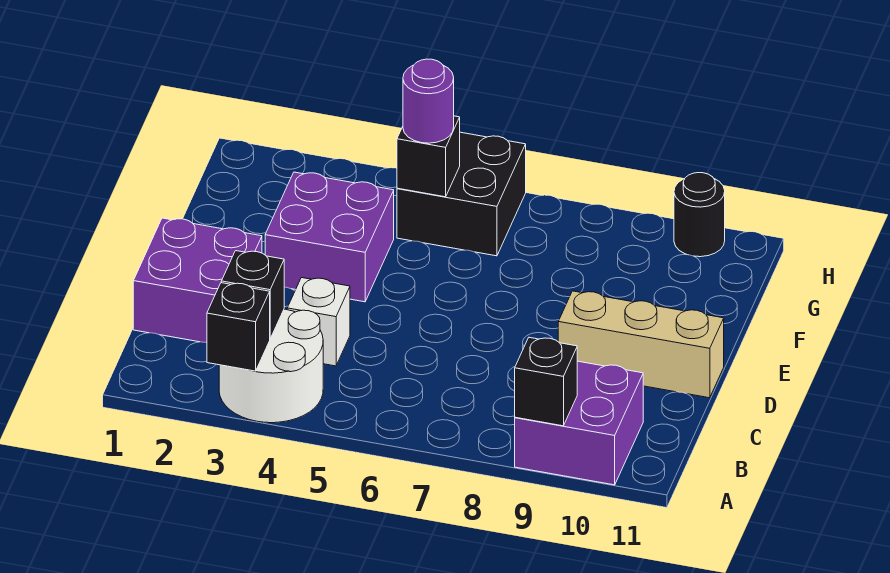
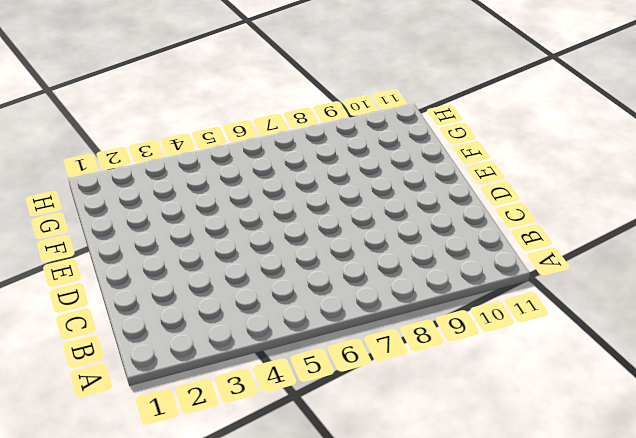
none -> white 2x2 round brick [219,309,323,423]
none -> purple 2x2 brick [515,361,643,485]
none -> purple 2x2 brick [133,218,262,343]

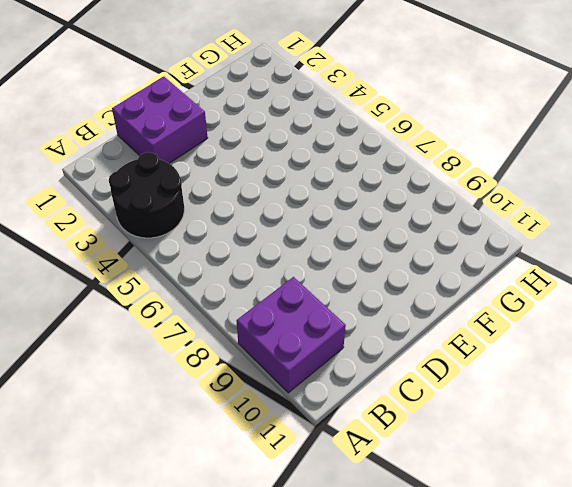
black 2x2 round brick [109,152,184,238] -> white 2x2 round brick [219,309,323,423]
none -> white 1x1 brick [287,278,350,366]
none -> tan 1x3 brick [558,291,724,398]
none -> purple 2x2 brick [265,172,394,302]

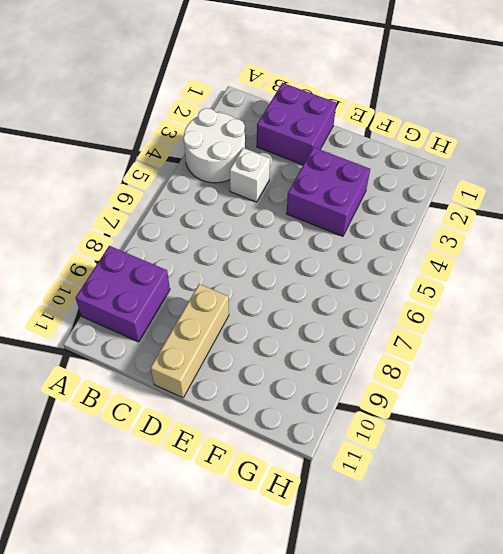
none -> black 2x2 brick [397,132,526,256]
none -> black 1x1 round brick [674,173,725,257]
none -> black 1x1 brick [207,283,270,371]

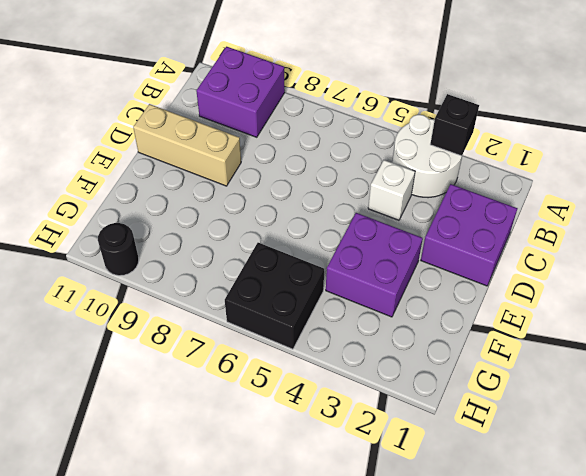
none -> black 1x1 brick [515,337,577,426]
none -> black 1x1 brick [221,251,284,338]
none -> black 1x1 brick [397,116,460,197]

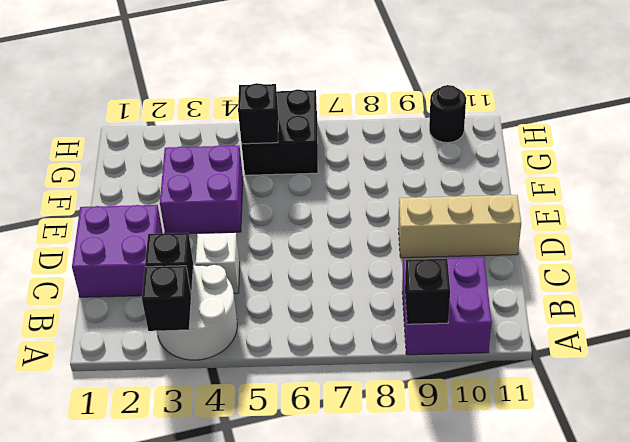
none -> purple 1x1 round brick [403,59,454,143]

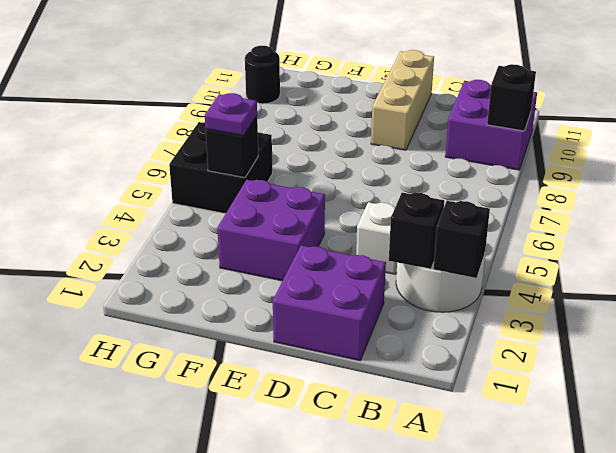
purple 1x1 plate [205,93,257,136] -> purple 1x1 round brick [403,59,454,143]

